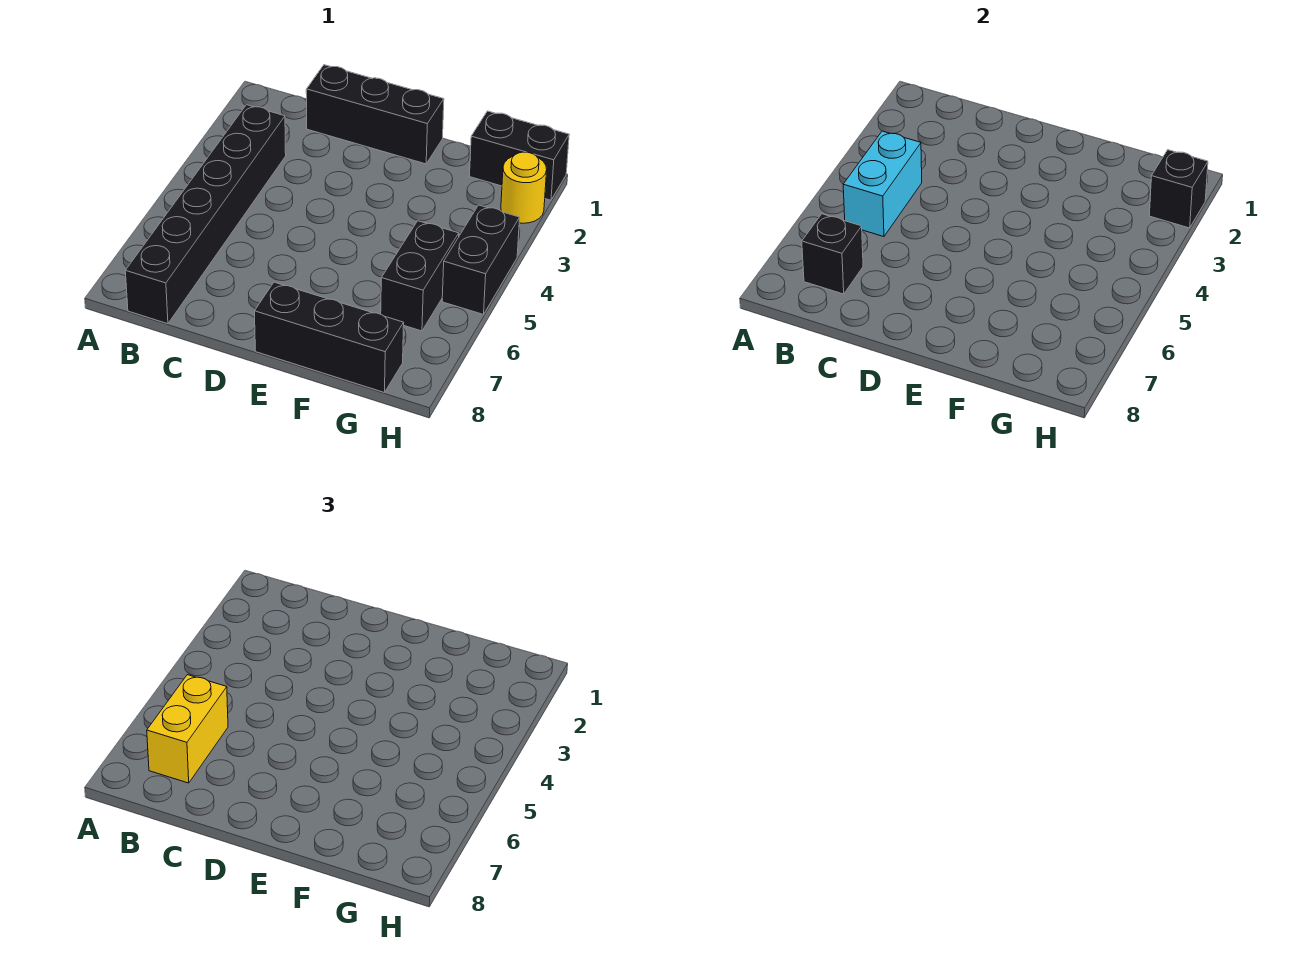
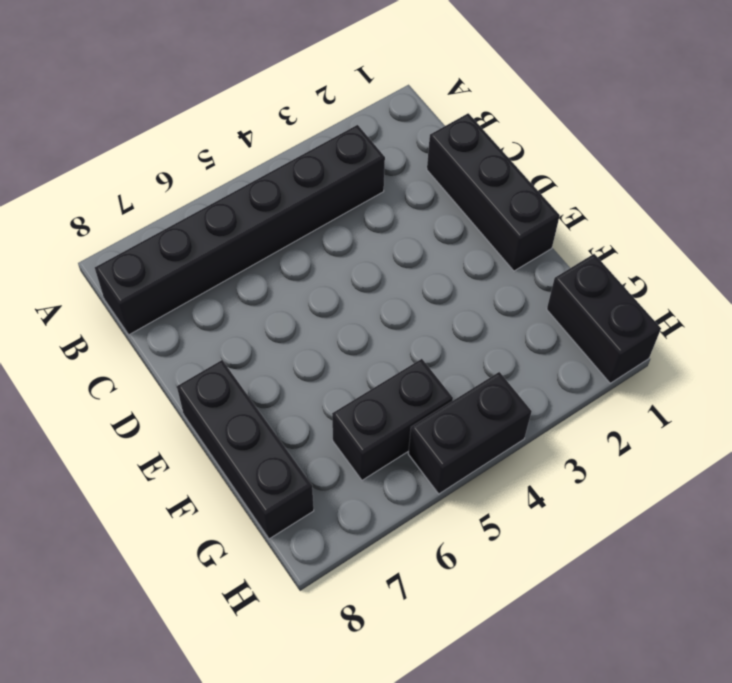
none -> yellow 1x1 round brick [501,152,547,223]
none -> cyan 1x2 brick [843,131,922,237]

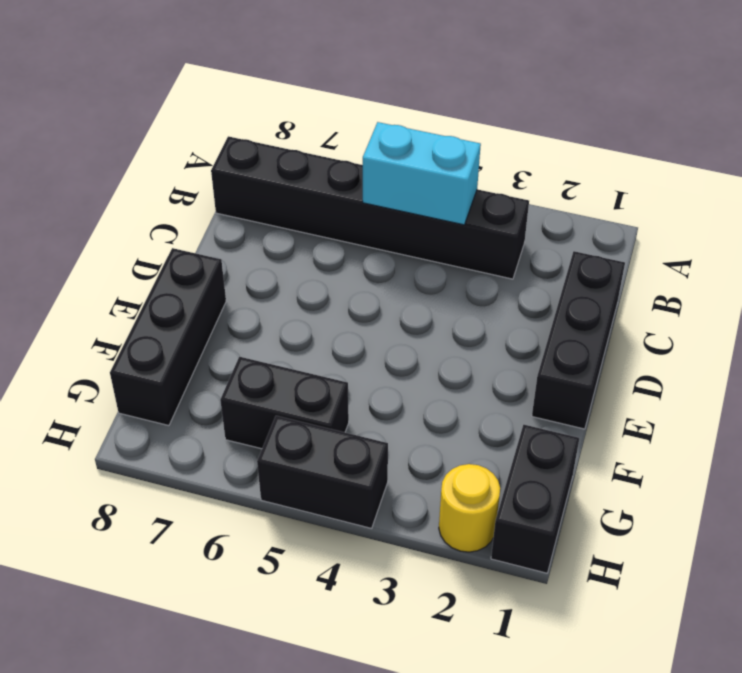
none -> black 1x1 brick [802,214,863,294]
none -> black 1x1 brick [1149,150,1208,228]

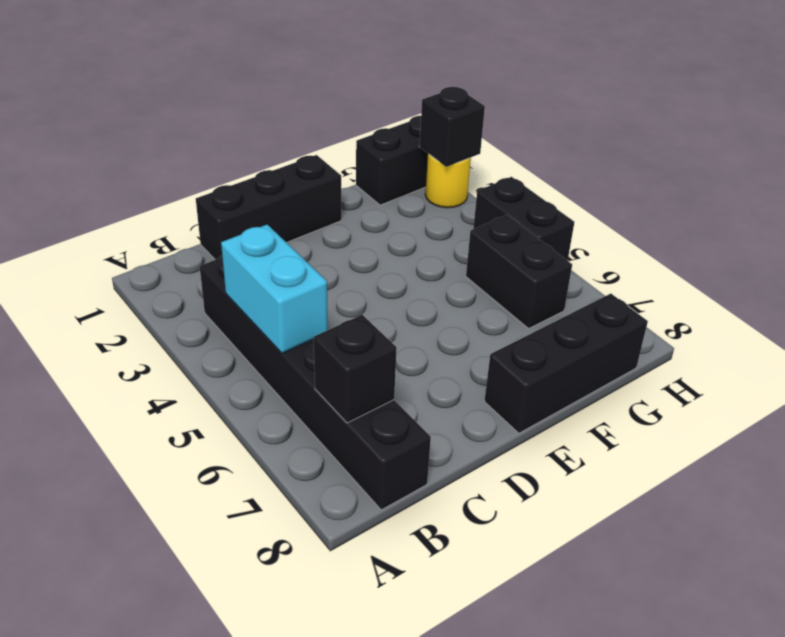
none -> yellow 1x2 brick [147,675,228,783]

